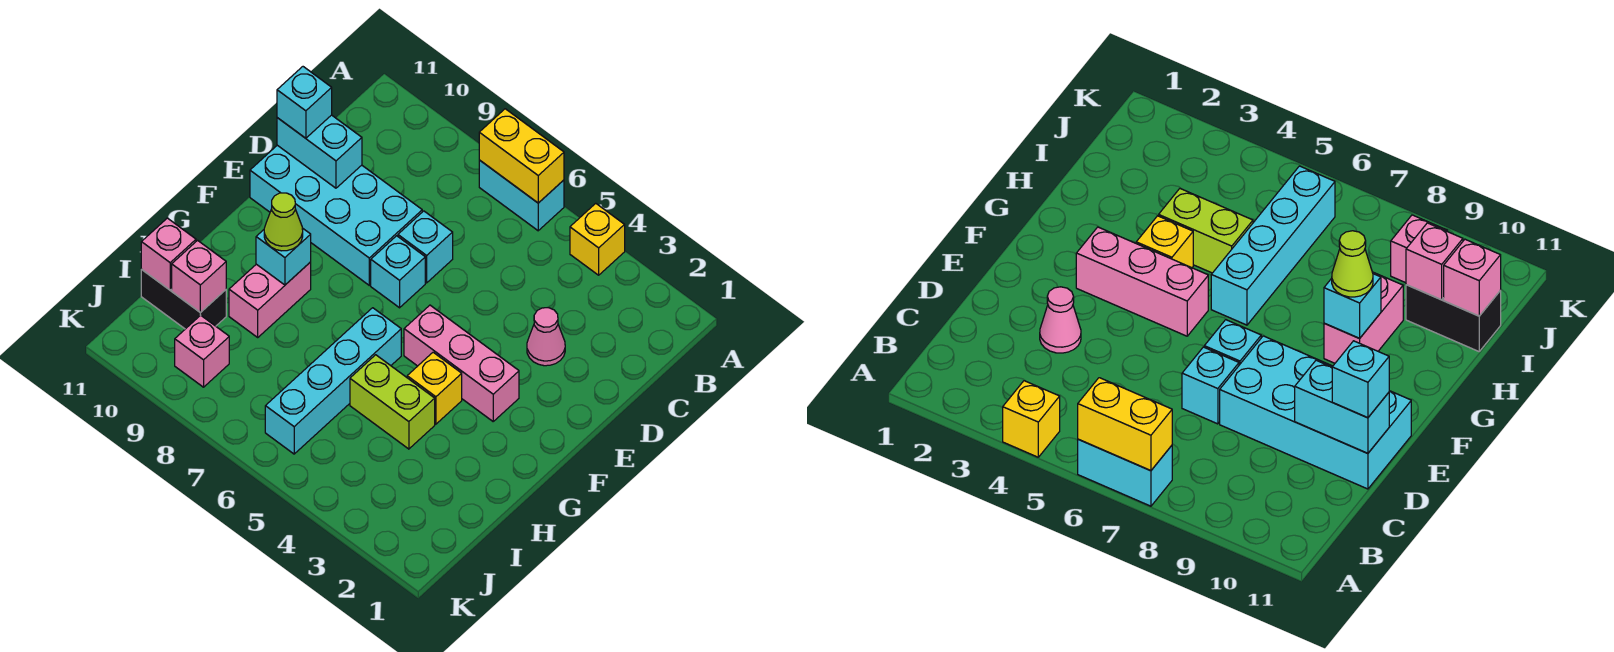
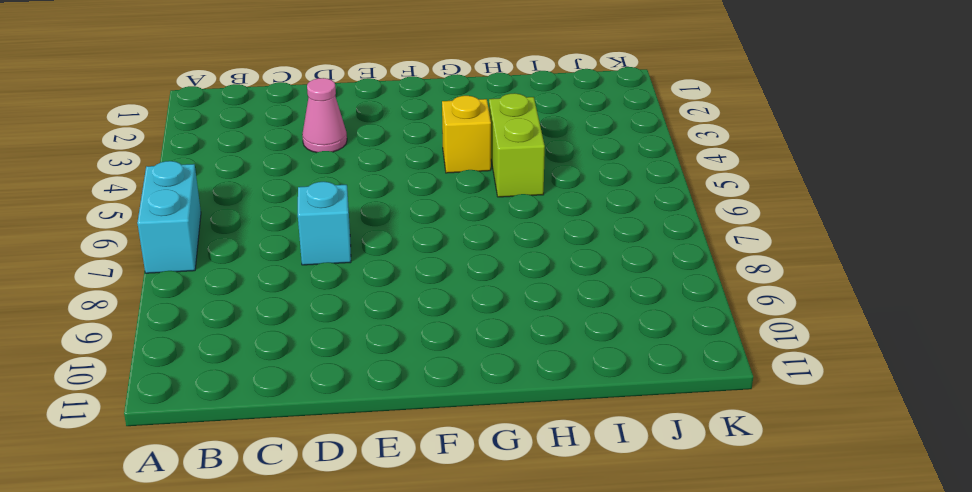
none -> yellow 1x1 brick [570,203,625,275]
none -> cyan 2x4 brick [250,145,422,285]
none -> cyan 1x1 brick [371,236,425,308]

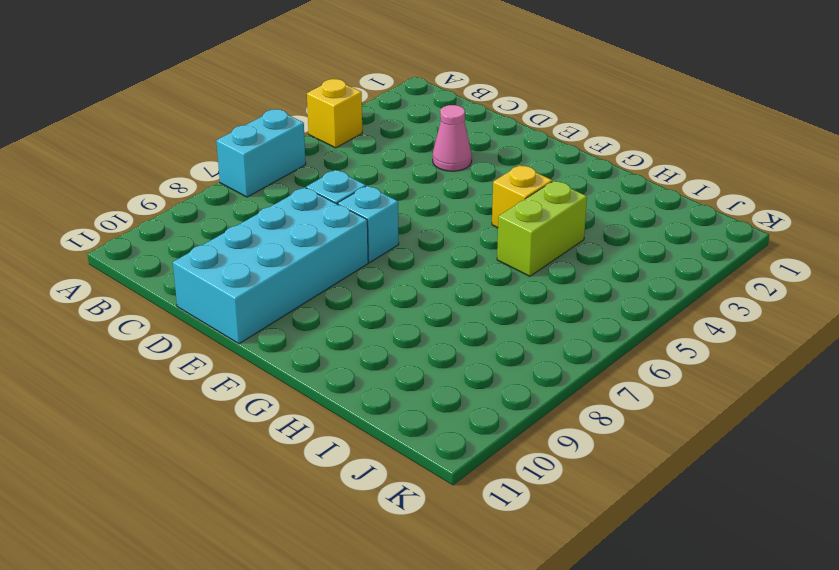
none -> pink 1x3 brick [404,305,519,421]
none -> cyan 1x4 brick [265,308,401,454]
none -> pink 1x2 brick [229,262,311,337]

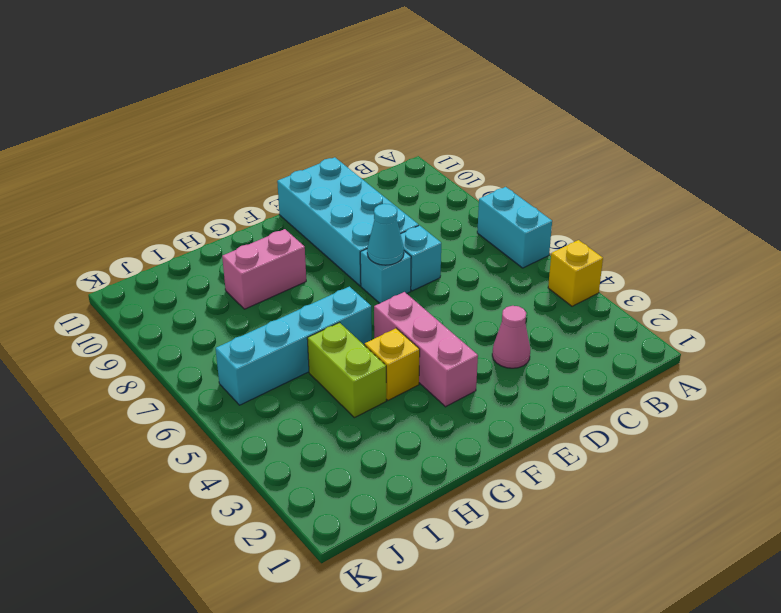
cyan 1x1 cone [367,204,404,265] -> none
none -> black 1x2 brick [141,270,226,329]
none -> pink 1x1 brick [175,315,229,387]
none -> yellow 1x2 brick [479,109,564,203]

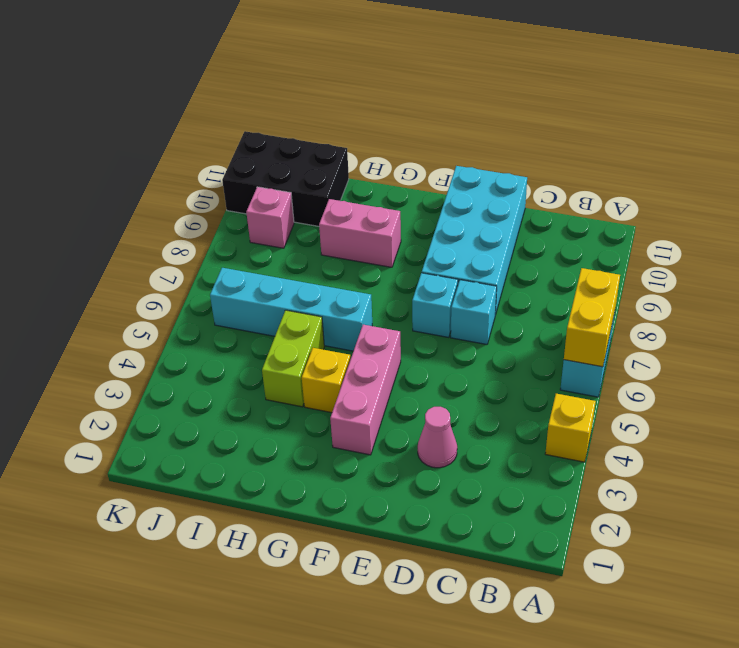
black 2x3 brick [222,131,349,226] -> black 1x2 brick [141,270,226,329]
none -> cyan 1x2 brick [277,115,362,188]
none -> cyan 1x1 brick [256,228,311,285]
none -> pink 1x1 brick [172,240,226,313]

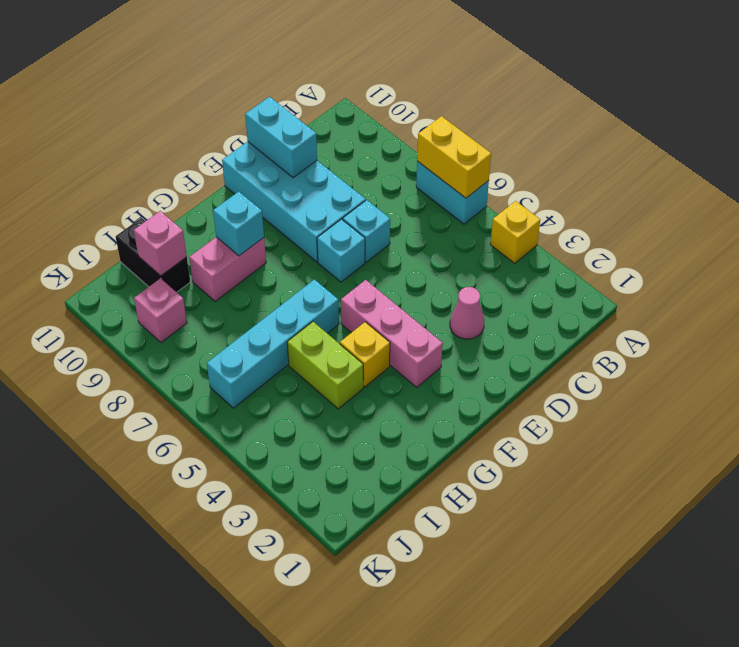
none -> pink 1x1 brick [141,218,196,290]
none -> cyan 1x1 brick [277,67,332,138]
none -> lime 1x1 cone [264,193,303,251]

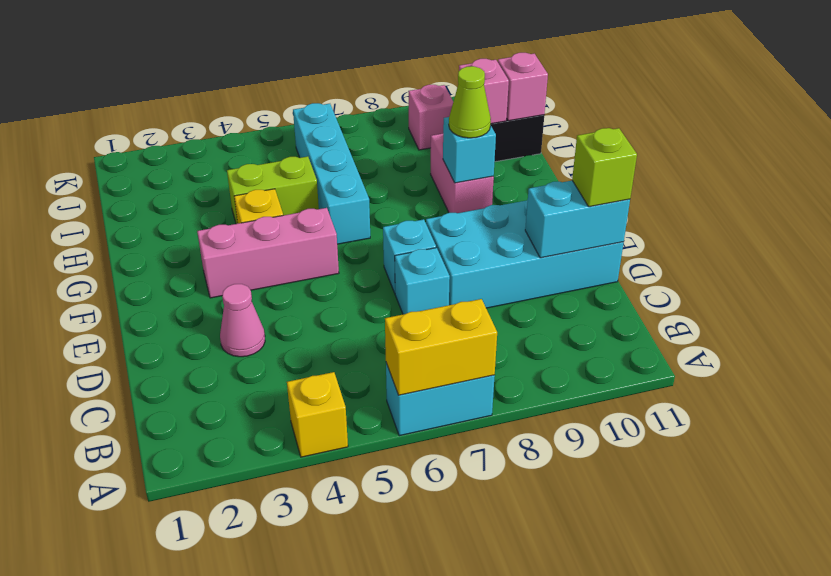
lime 1x1 brick [572,128,637,207] -> cyan 1x1 brick [277,67,332,138]

